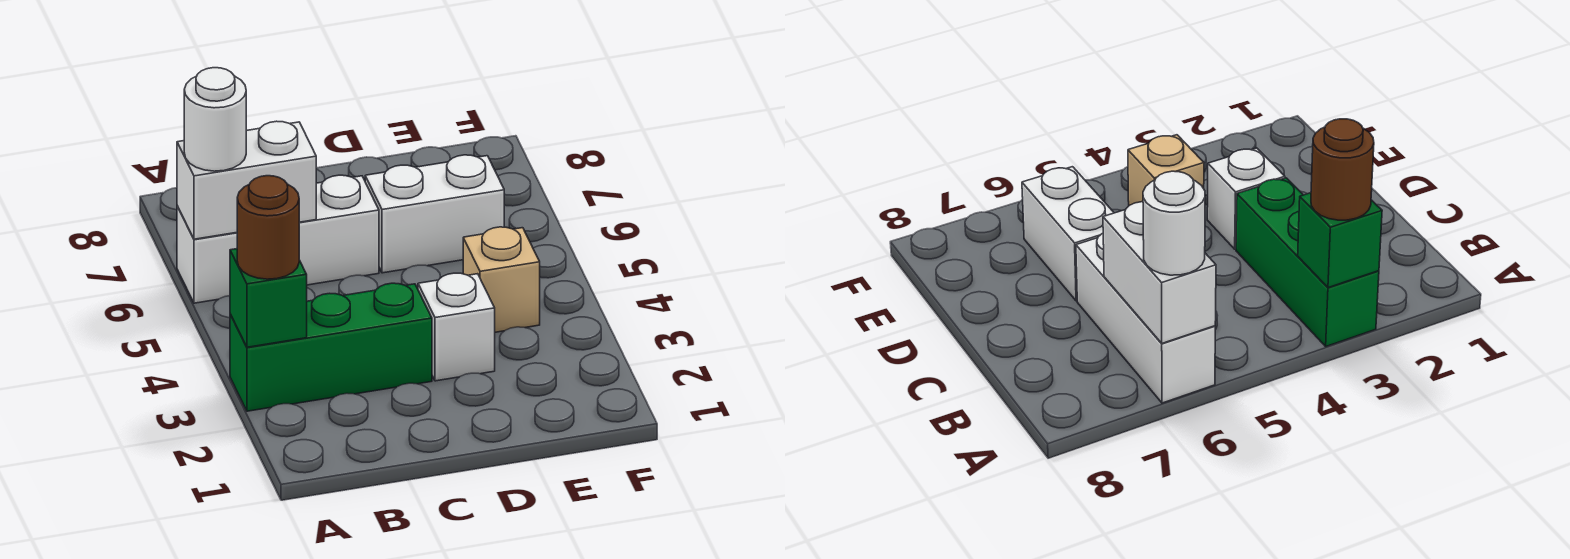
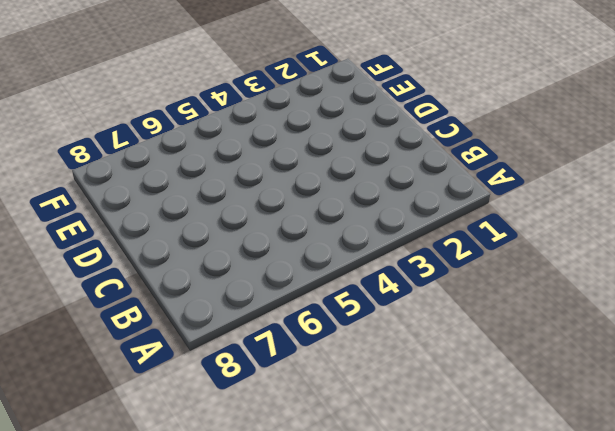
none -> green 1x3 brick [230,283,432,411]
none -> white 1x3 brick [177,175,379,303]

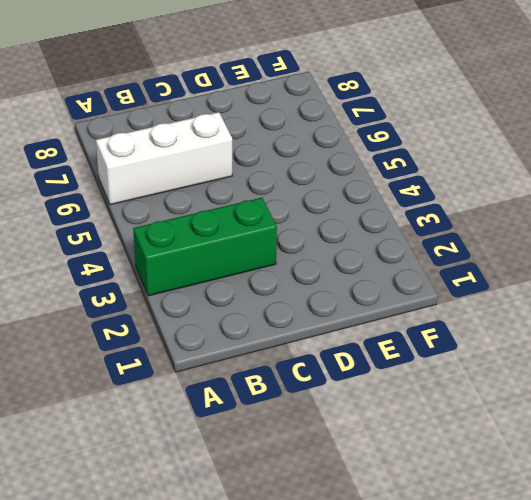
none -> white 1x1 brick [418,273,495,381]
none -> white 1x2 brick [365,155,504,273]

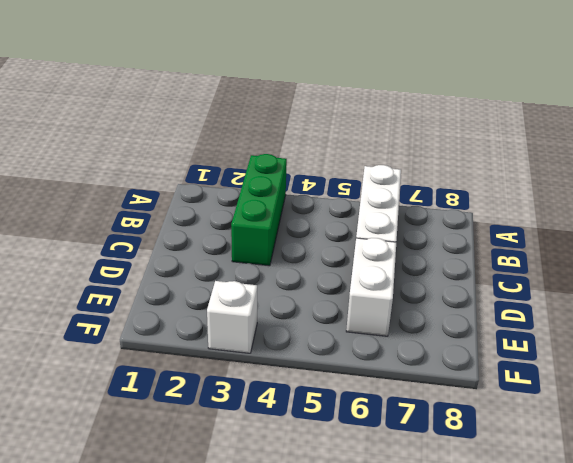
white 1x1 brick [207,281,257,353] -> white 1x1 brick moved to [418,273,495,381]
none -> tan 1x1 brick [463,227,540,332]
none -> green 1x1 brick [230,249,307,347]

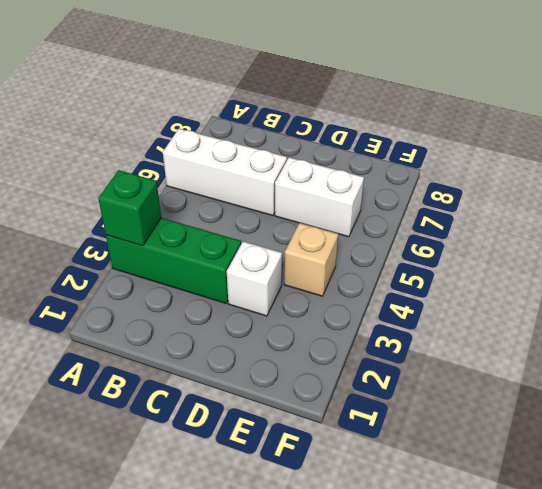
none -> white 1x2 brick [177,121,316,239]
none -> brown 1x1 round brick [237,176,299,279]

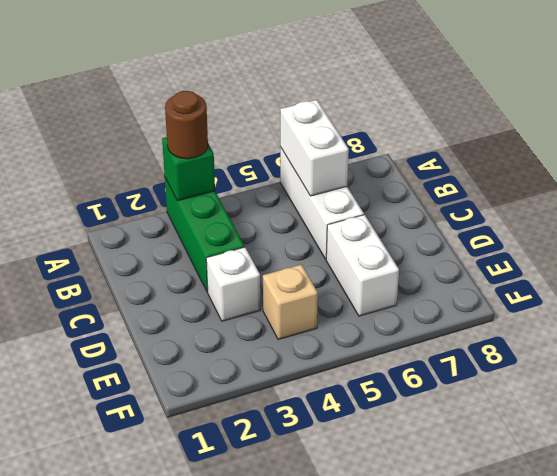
none -> white 1x1 round brick [184,68,246,171]

